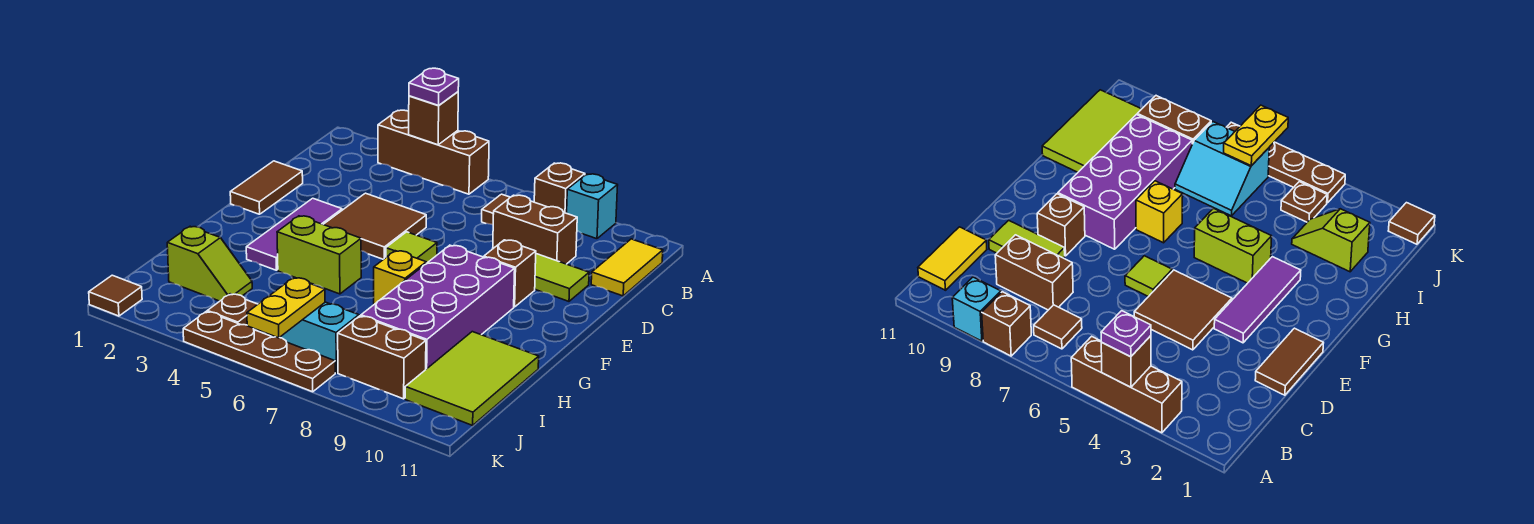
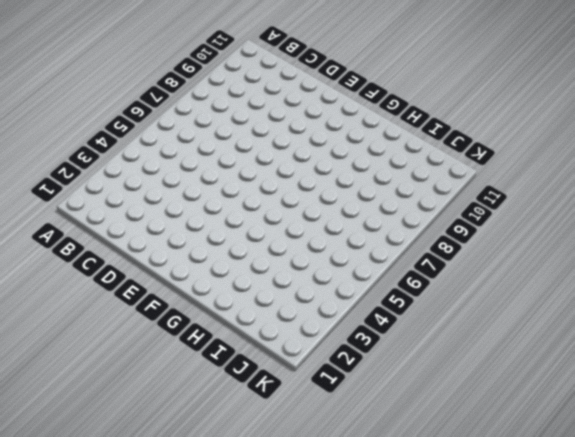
none -> brown 1x3 brick [378,110,489,194]
none -> brown 1x1 brick [534,163,585,213]
none -> cyan 1x1 brick [567,174,618,239]

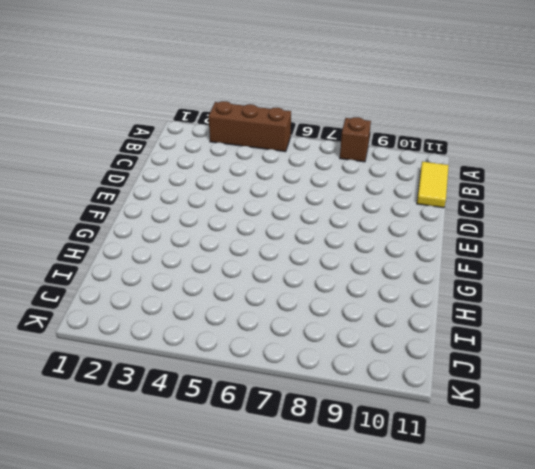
none -> cyan 1x1 brick [567,174,618,239]
none -> brown 1x1 tile [482,194,510,225]
none -> brown 1x2 brick [493,195,577,264]

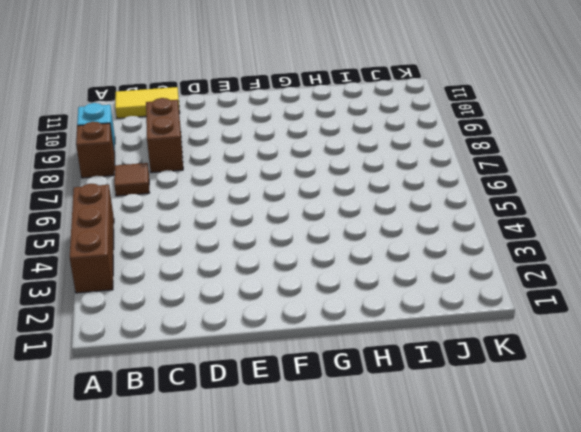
none -> brown 1x2 tile [230,161,303,214]
none -> brown 2x2 tile [323,193,426,259]
none -> lime 1x2 tile [535,254,589,301]

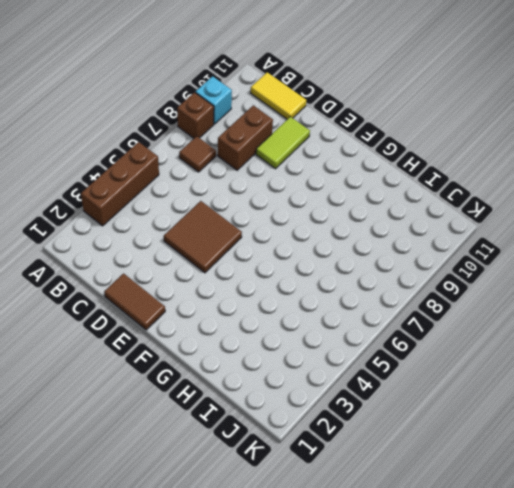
none -> purple 1x3 tile [246,198,342,270]
none -> lime 1x1 tile [386,232,437,263]
none -> brown 1x1 brick [484,240,536,307]

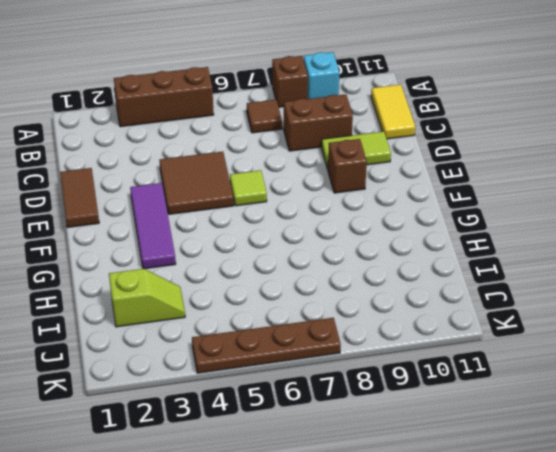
none -> purple 2x4 brick [361,245,515,369]
none -> lime 1x2 brick [277,216,361,294]
none -> yellow 1x1 brick [374,251,426,304]

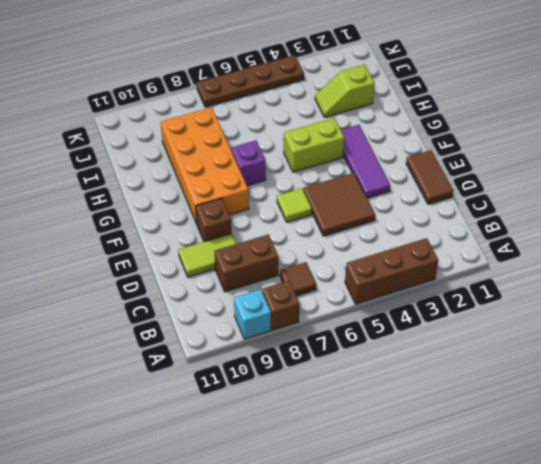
orange 2x4 brick [161,107,249,224] -> purple 2x4 brick [361,245,515,369]
purple 1x1 brick [231,141,266,186] -> yellow 1x1 brick [374,251,426,304]
none -> yellow 1x2 tile [591,239,663,296]
none -> lime 2x3 tile [405,332,539,425]
none -> cyan 2x2 slope [272,302,360,373]

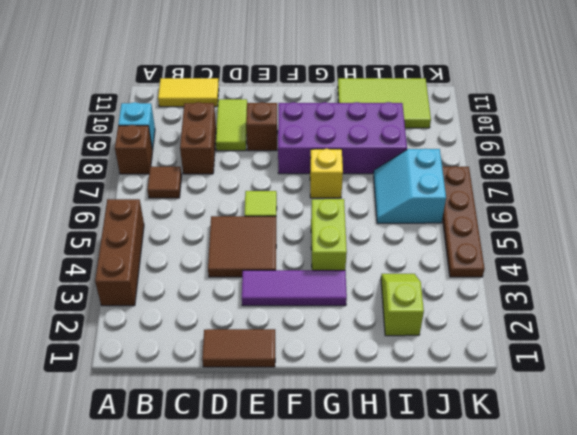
none -> brown 1x1 plate [207,294,258,325]
none -> brown 1x2 brick [338,316,426,399]
none -> brown 1x1 tile [89,275,142,316]

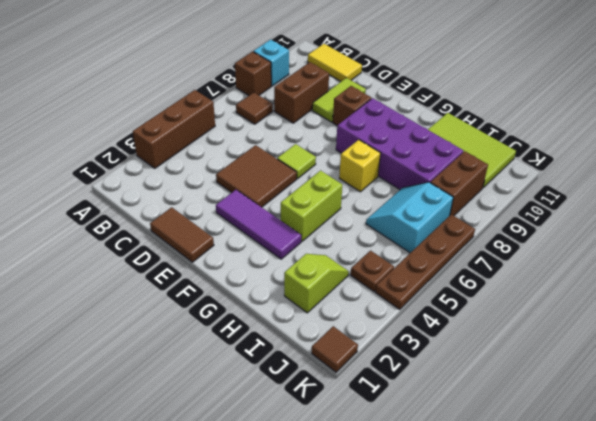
none -> brown 1x1 brick [409,92,458,145]
none -> yellow 1x2 plate [247,278,325,338]
none -> purple 1x1 plate [409,68,459,105]

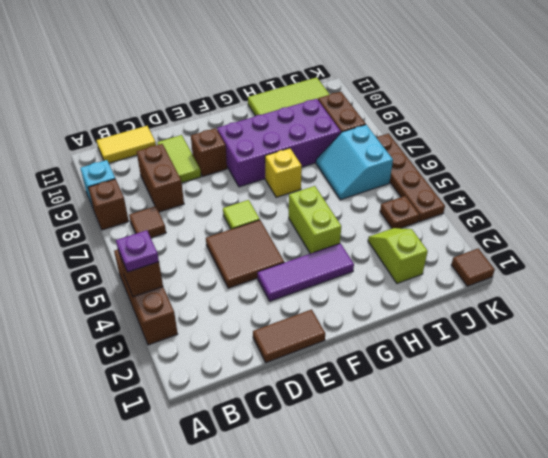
none -> yellow 1x2 plate [247,278,325,338]

